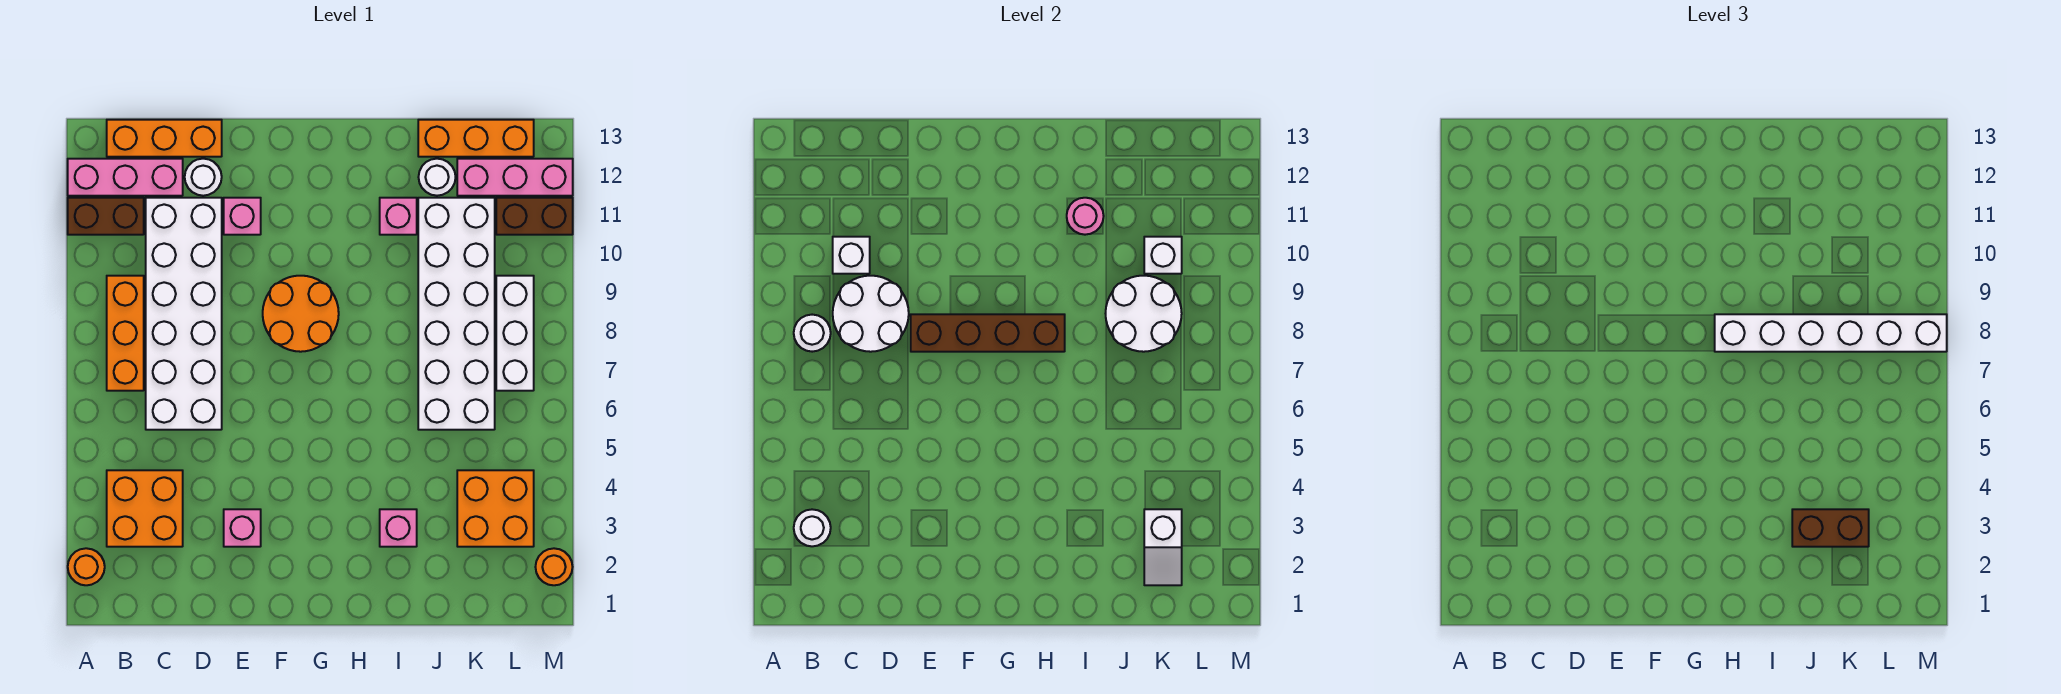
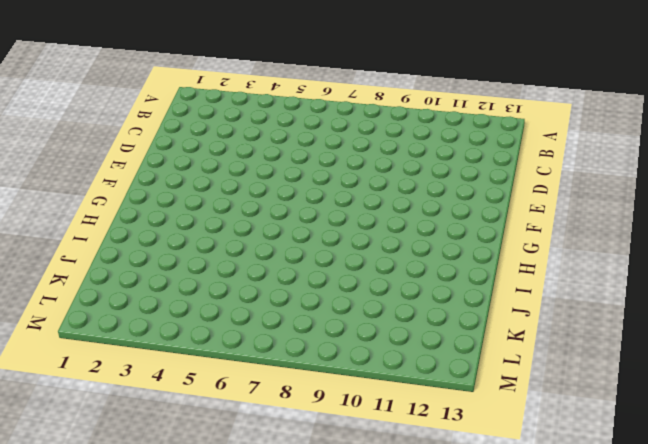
none -> orange 1x1 round brick [68,548,105,585]
none -> brown 1x2 brick [68,198,144,235]
none -> pink 1x3 brick [68,159,183,196]
none -> orange 2x2 brick [107,470,183,547]

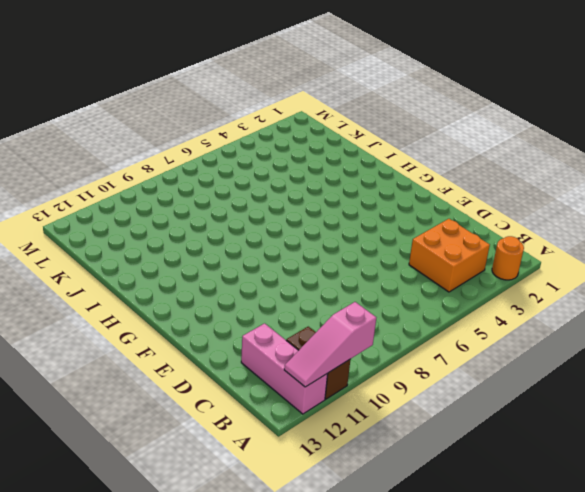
pink 1x3 slope [284,302,376,387] -> none
none -> orange 1x3 brick [107,276,144,391]
none -> orange 1x3 brick [107,120,222,157]
none -> white 2x6 brick [146,198,222,430]
none -> white 1x1 round brick [185,159,222,196]

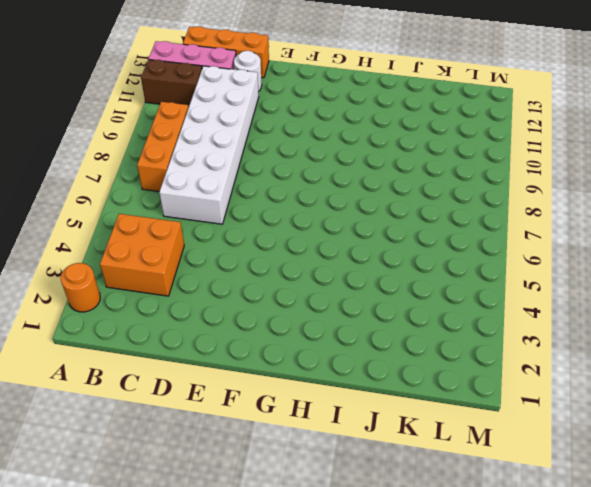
none -> pink 1x1 brick [224,509,261,547]
none -> pink 1x1 brick [224,198,261,235]
none -> orange 2x2 round brick [263,276,339,352]
none -> pink 1x1 brick [380,509,417,547]

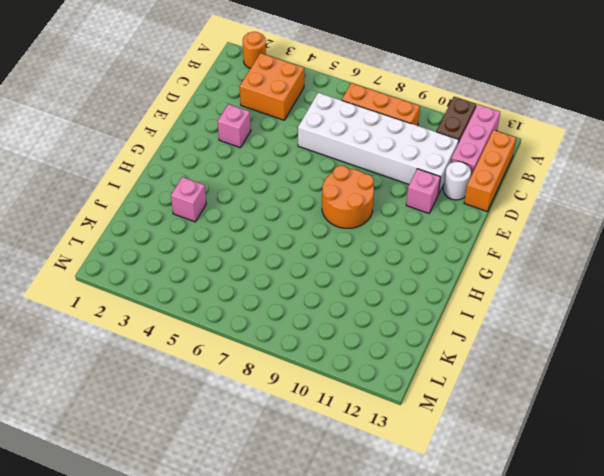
none -> pink 1x1 brick [380,198,417,235]
none -> white 2x6 brick [418,198,495,430]
none -> white 1x1 round brick [419,159,456,196]
none -> orange 1x3 brick [418,120,534,157]

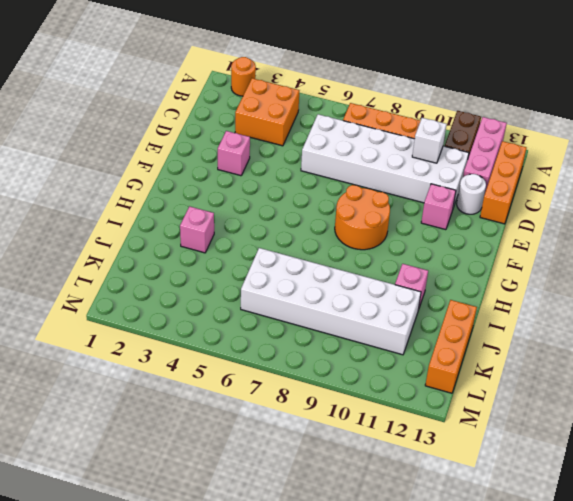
none -> white 1x1 round brick [419,159,456,196]
none -> orange 2x2 brick [457,470,534,547]
none -> pink 1x3 brick [457,159,573,196]
none -> white 1x3 brick [496,276,534,391]

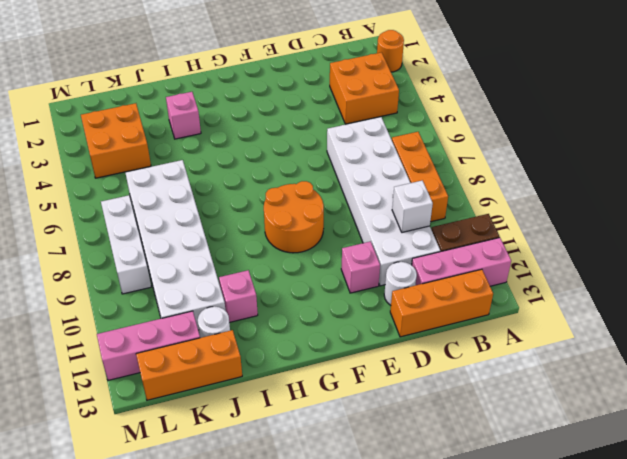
none -> pink 1x1 brick [224,509,261,547]
none -> brown 1x2 brick [496,198,573,235]
none -> orange 1x1 round brick [536,548,572,585]
none -> white 1x1 round brick [794,509,831,546]

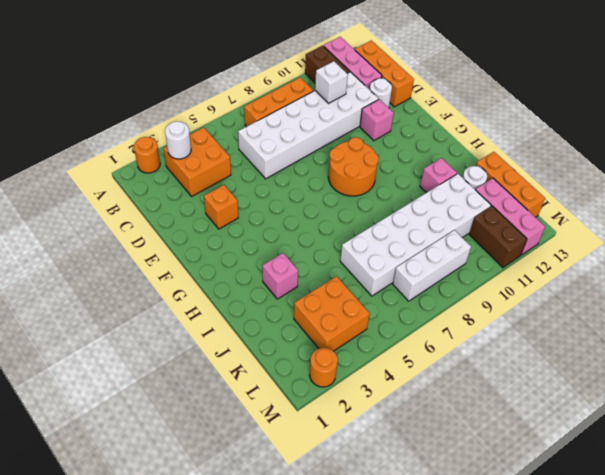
orange 1x1 brick [204,185,238,229] -> pink 1x1 brick [224,509,261,547]
none -> white 1x1 round brick [794,315,831,352]
none -> white 2x2 round brick [833,276,909,352]
none -> brown 1x4 brick [911,314,1065,352]
none -> pink 1x1 round brick [1067,198,1104,235]

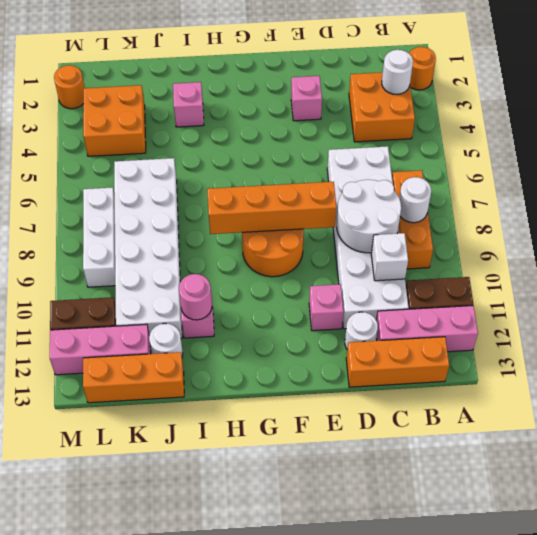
orange 1x4 brick [207,182,336,234] -> brown 1x4 brick [911,314,1065,352]
none -> white 2x2 round brick [1106,276,1182,352]
none -> white 1x2 slope [1144,509,1182,585]
none -> white 1x1 brick [1144,237,1182,274]
none -> white 1x6 brick [1715,314,1947,352]

